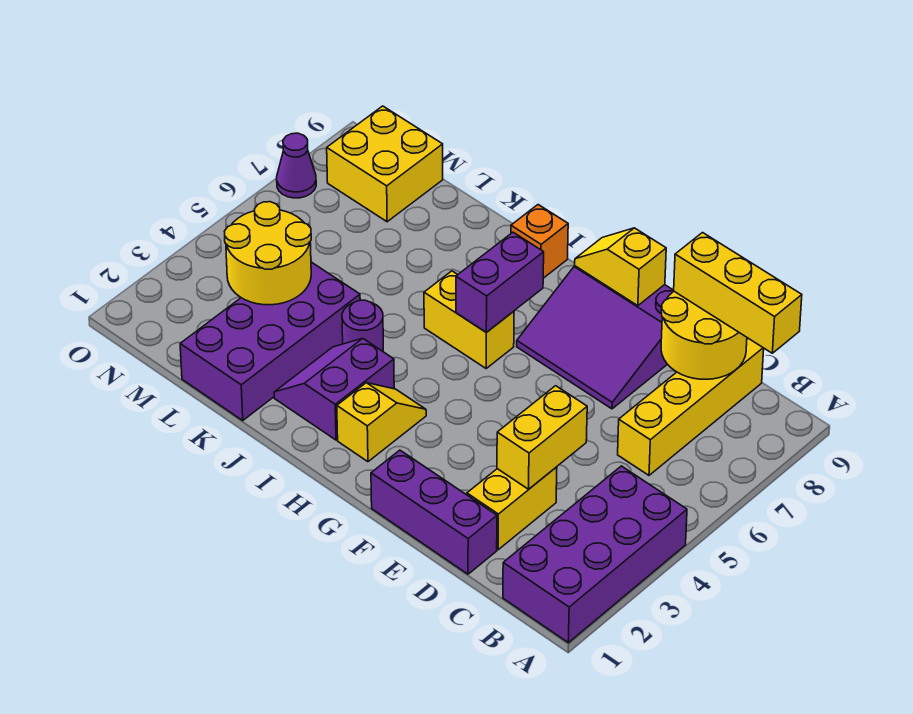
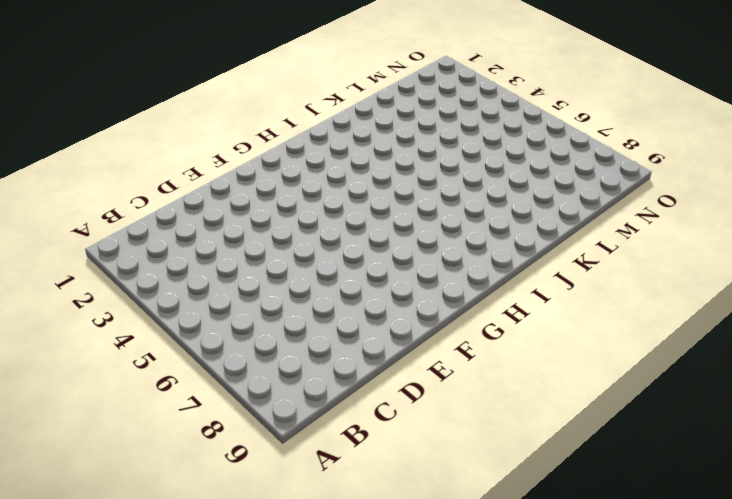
none -> purple 2x4 brick [503,466,687,643]
none -> yellow 1x4 brick [618,338,764,475]
none -> purple 1x3 brick [371,450,497,574]

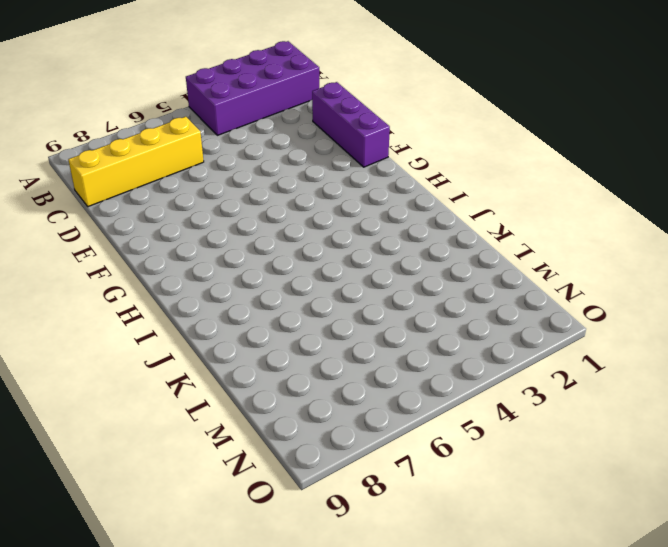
none -> yellow 1x2 brick [467,467,557,550]
none -> purple 3x3 slope [517,266,674,409]
none -> yellow 1x2 slope [337,383,426,462]

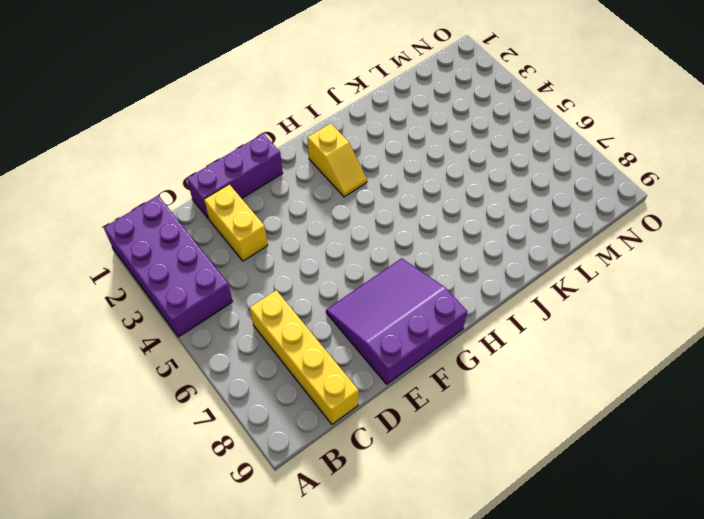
none -> yellow 1x2 brick [424,271,514,368]
none -> purple 2x2 slope [274,338,394,440]
none -> orange 1x1 brick [511,205,568,278]

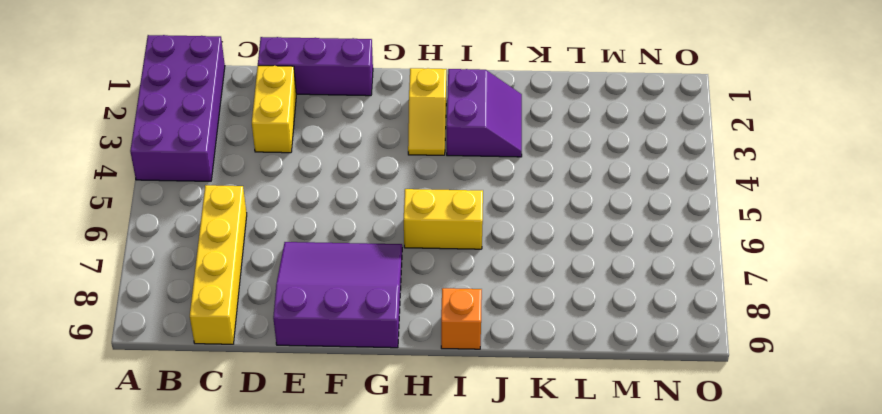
none -> purple 1x1 round brick [342,300,383,351]
none -> purple 2x4 brick [180,262,360,420]
none -> yellow 2x2 brick [327,106,443,222]

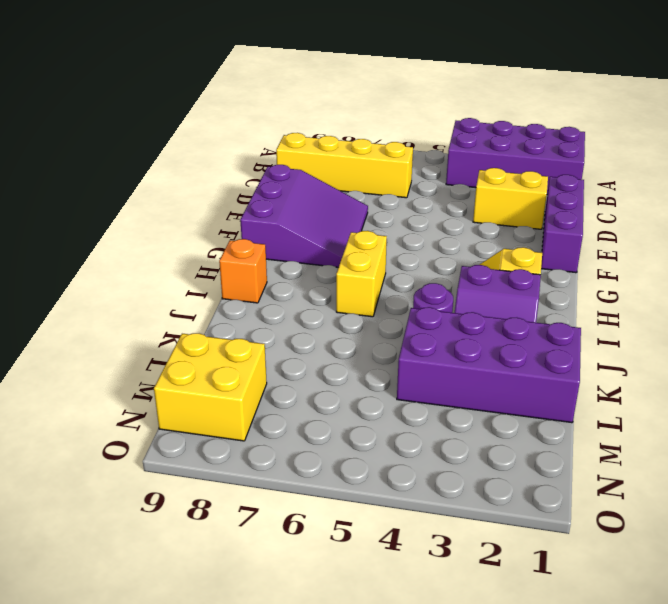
none -> purple 1x1 cone [277,133,316,198]
none -> yellow 2x2 round brick [661,292,747,379]
none -> yellow 1x2 brick [497,386,587,489]

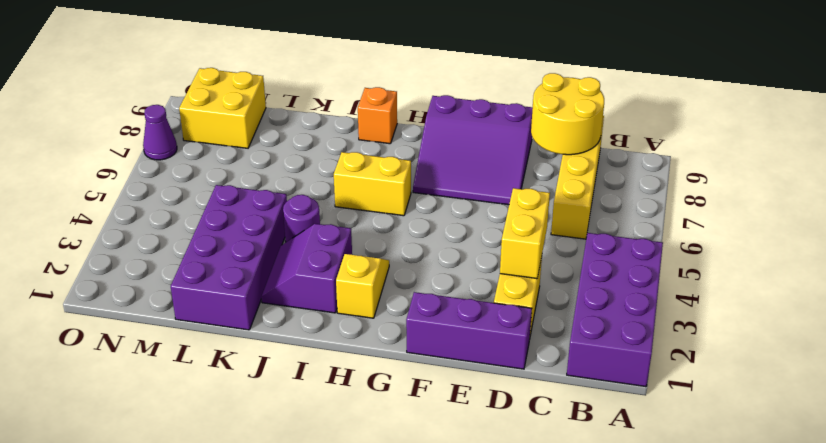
none -> yellow 1x2 slope [575,228,666,306]
none -> purple 1x2 brick [456,232,544,332]
none -> yellow 2x2 round brick [224,202,311,305]

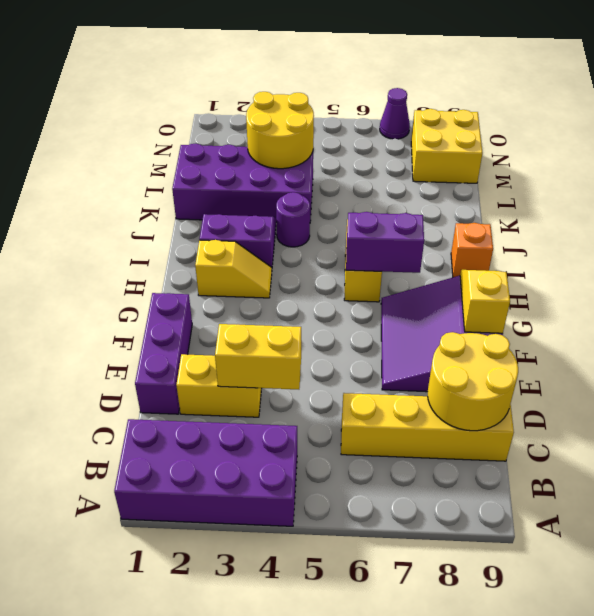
none -> yellow 1x3 brick [674,233,802,353]

